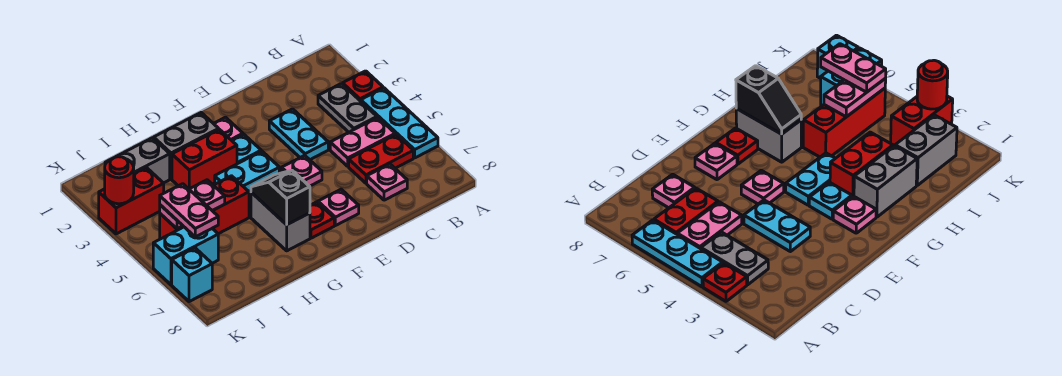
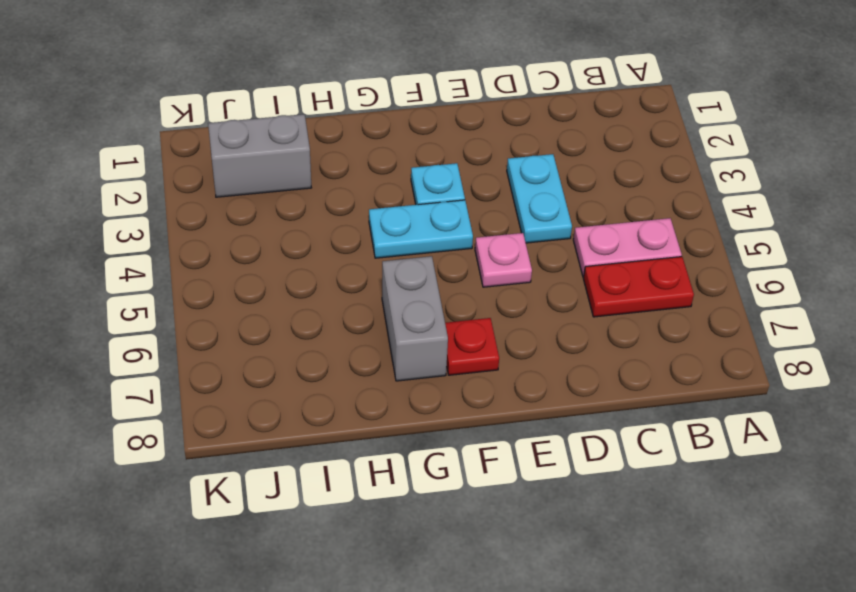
none -> red 1x1 plate [343,71,383,101]
none -> cyan 1x3 plate [361,88,438,158]
none -> grey 1x2 plate [318,84,377,132]

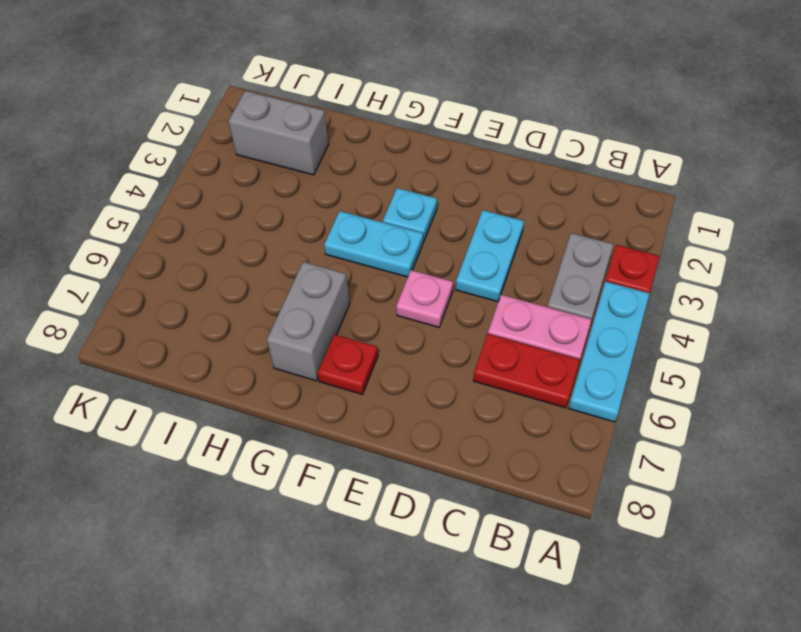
none -> pink 1x1 plate [367,164,407,200]
none -> pink 1x1 plate [318,189,359,226]
none -> pink 1x1 plate [213,117,243,140]

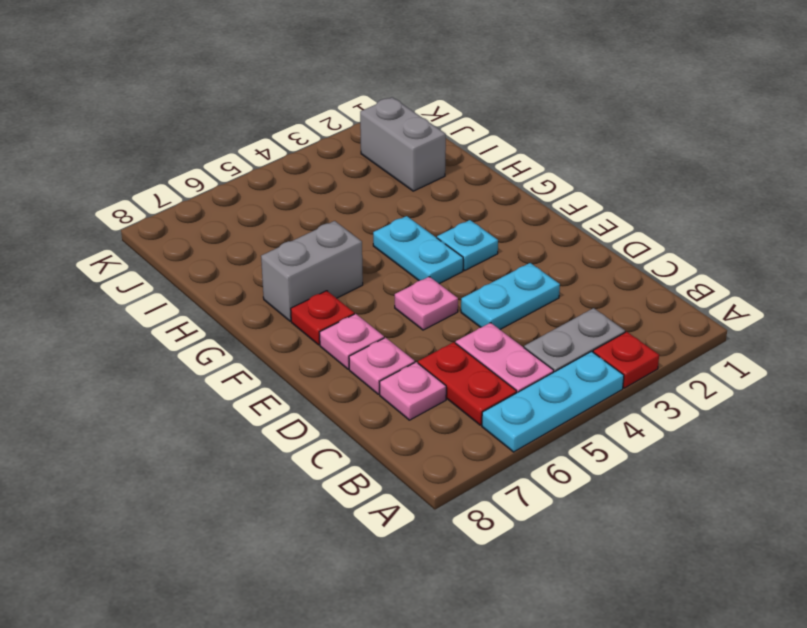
pink 1x1 plate [349,338,415,394] -> pink 1x1 plate moved to [213,117,243,140]
none -> grey 1x2 brick [154,113,219,179]
none -> red 1x2 brick [172,129,237,189]
none -> red 1x3 brick [160,176,249,239]

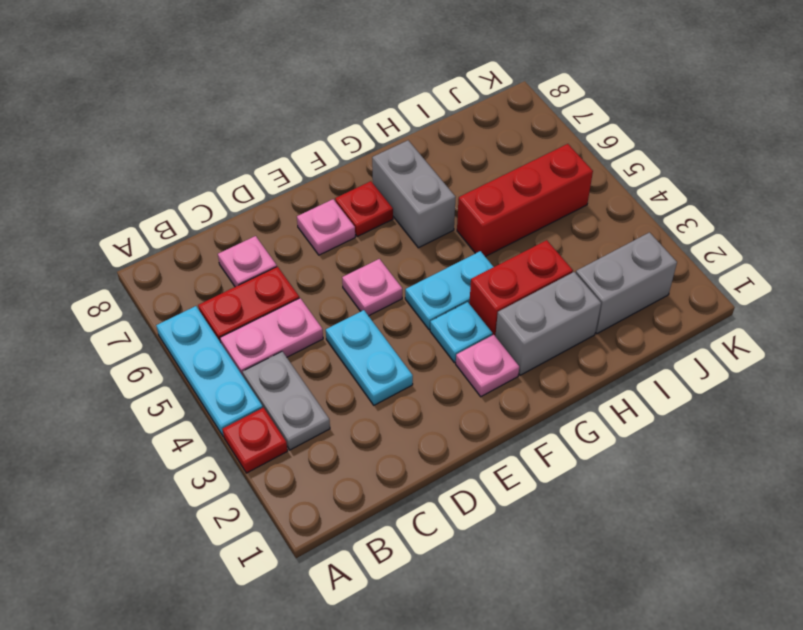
none -> red 1x2 brick [99,167,164,234]
none -> cyan 1x2 brick [153,227,218,285]
none -> cyan 1x1 brick [172,248,212,302]

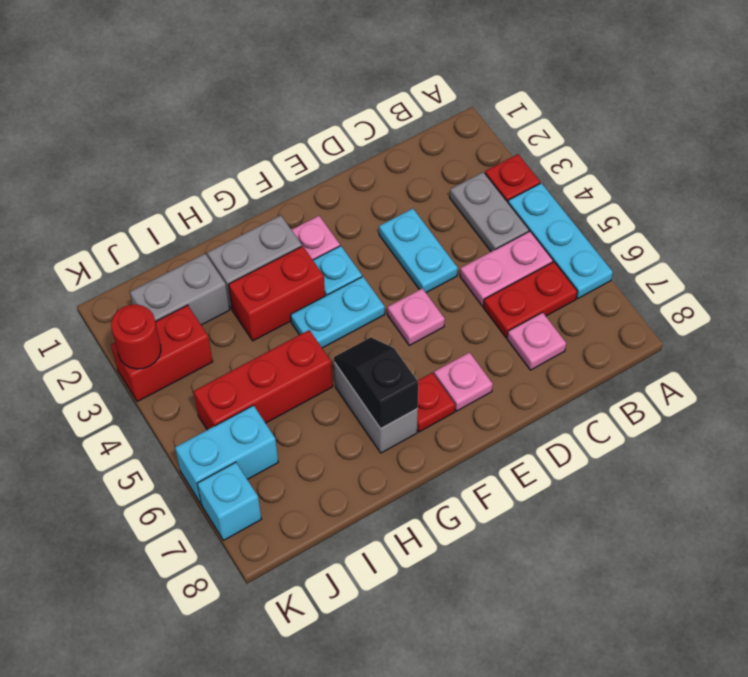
none -> pink 1x2 plate [160,180,225,229]
none -> pink 1x2 plate [160,184,218,237]

